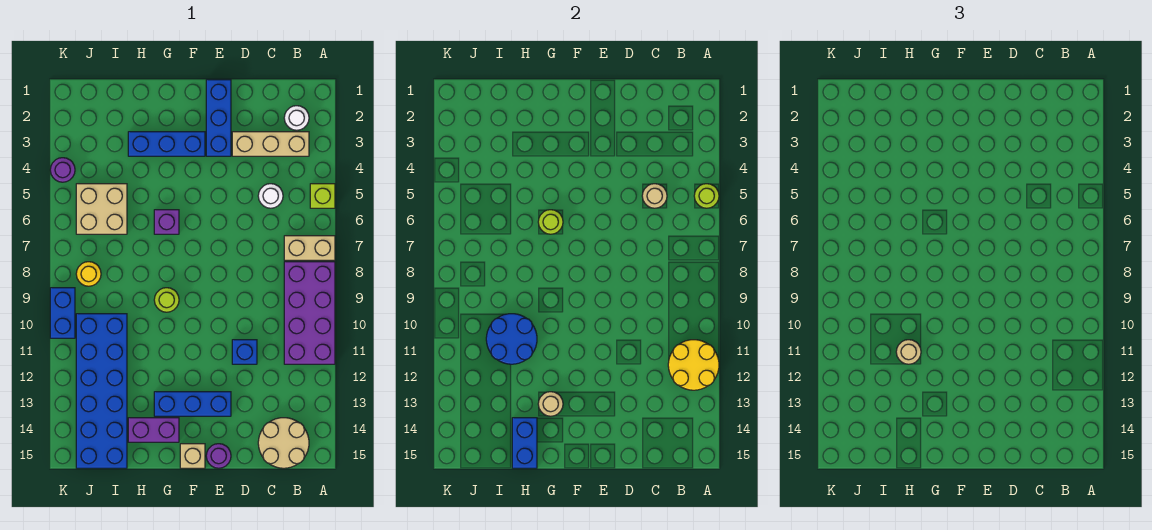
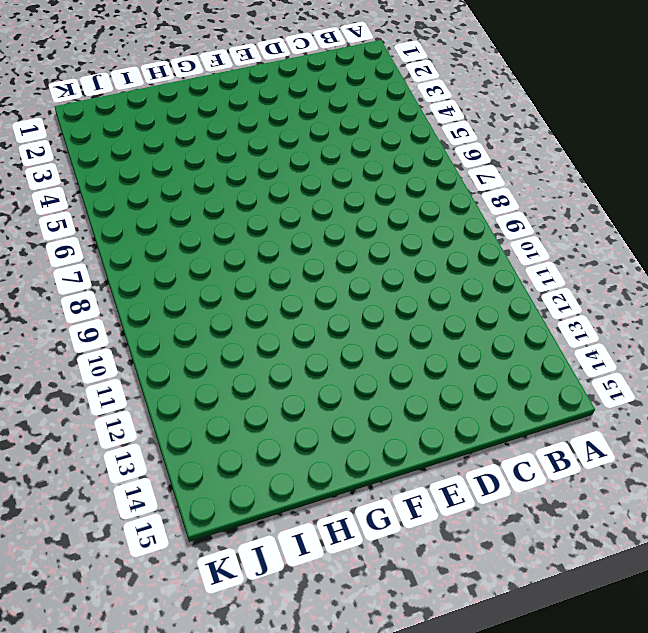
none -> lime 1x1 brick [310,184,335,208]
none -> tan 1x2 brick [284,236,335,260]
none -> purple 2x4 brick [284,262,335,364]

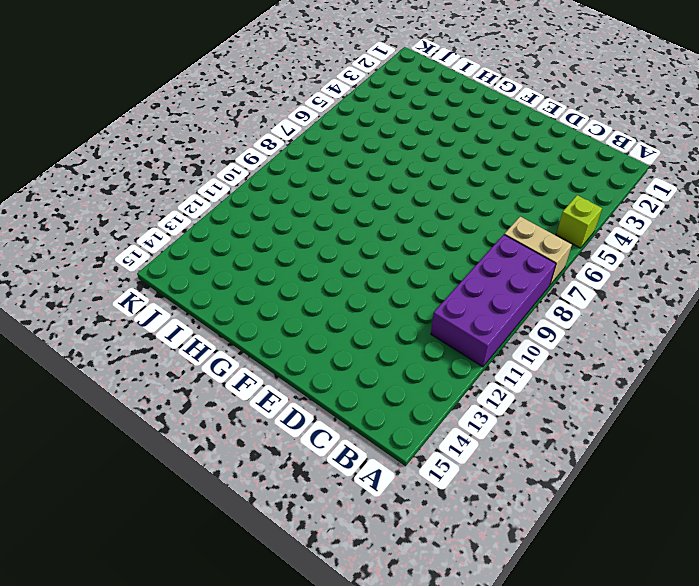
none -> white 1x1 round brick [284,106,309,130]
none -> tan 1x3 brick [232,132,309,156]
none -> tan 2x2 round brick [258,418,309,468]

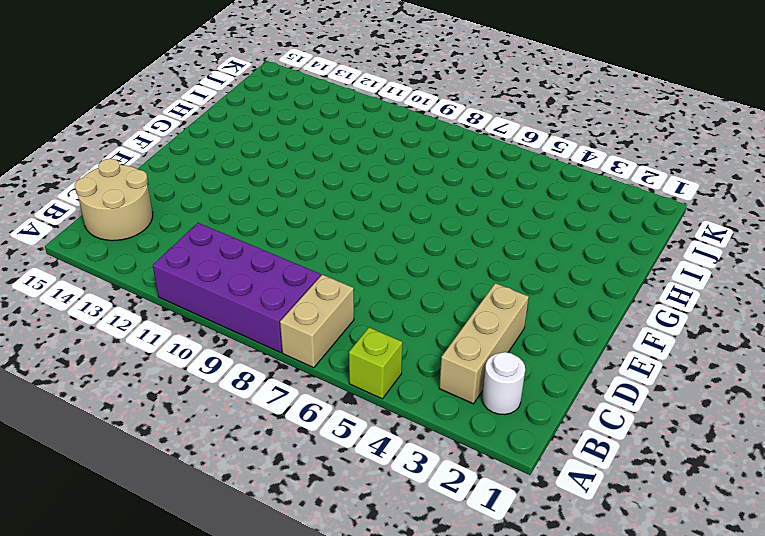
none -> white 1x1 round brick [258,184,283,208]
none -> blue 1x1 brick [232,340,257,364]
none -> blue 1x3 brick [206,80,231,156]

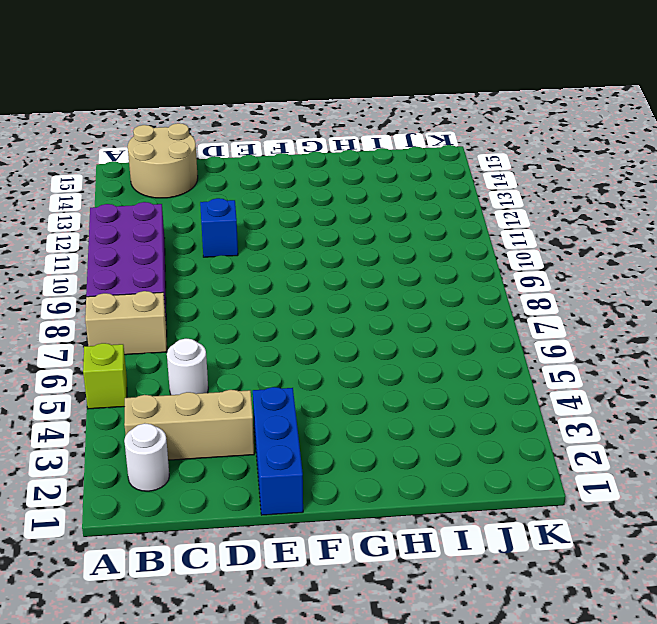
none -> blue 1x3 brick [154,392,231,416]
none -> purple 1x1 round brick [206,444,231,468]
none -> blue 1x3 brick [128,132,205,156]

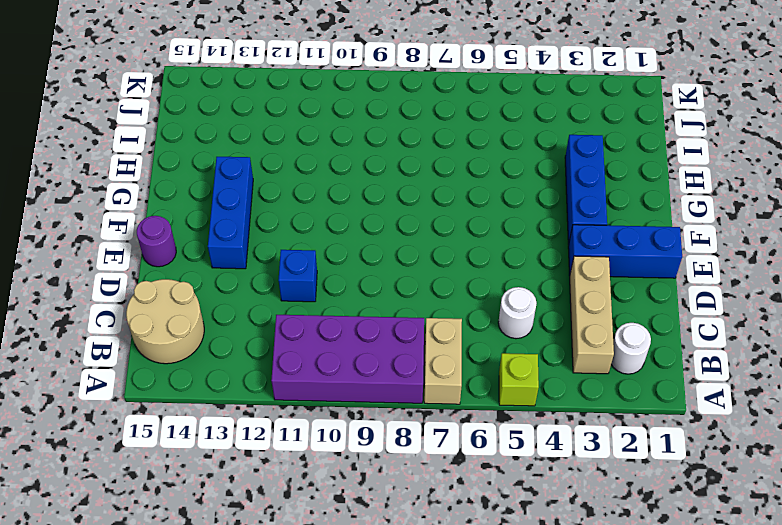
none -> tan 1x1 brick [180,444,205,468]
none -> purple 1x1 brick [154,210,179,234]
none -> lime 1x1 round brick [154,288,179,312]

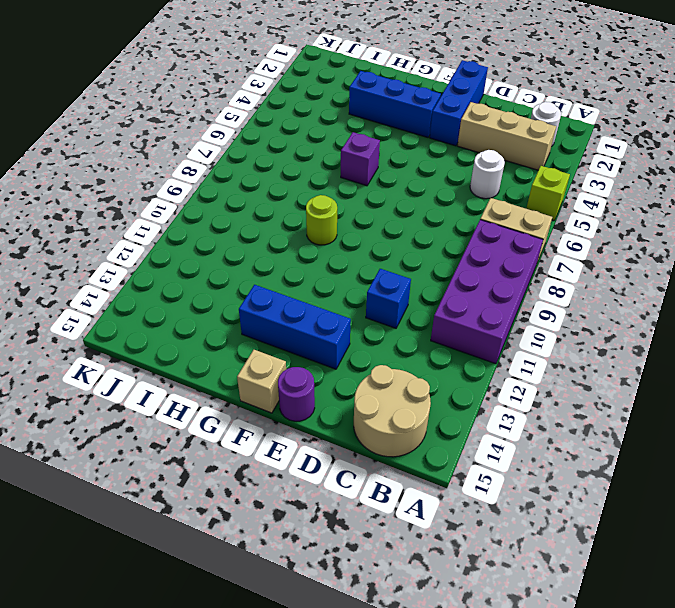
none -> purple 1x2 brick [128,418,179,442]
none -> tan 2x2 brick [76,184,127,234]
none -> blue 2x6 brick [76,314,127,468]

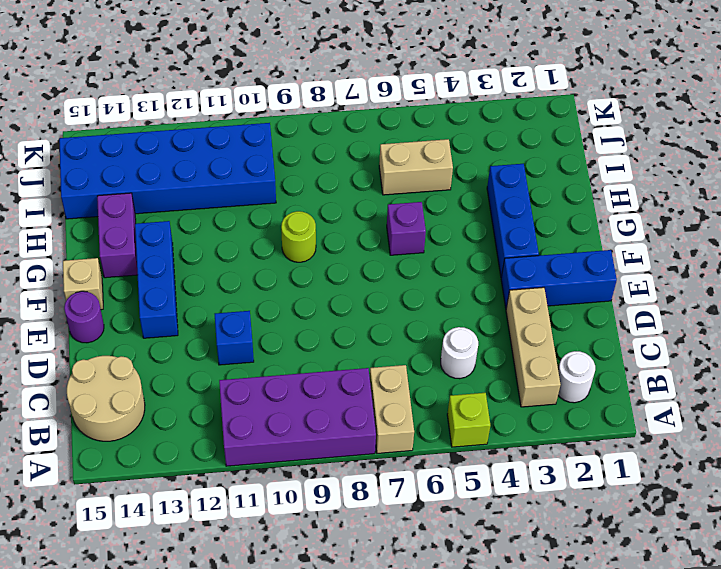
tan 1x2 brick [379,139,453,195] -> tan 2x2 brick [76,184,127,234]
none -> yellow 1x1 round brick [76,262,101,286]
none -> purple 1x1 round brick [50,158,75,182]
none -> blue 1x2 brick [50,288,75,338]

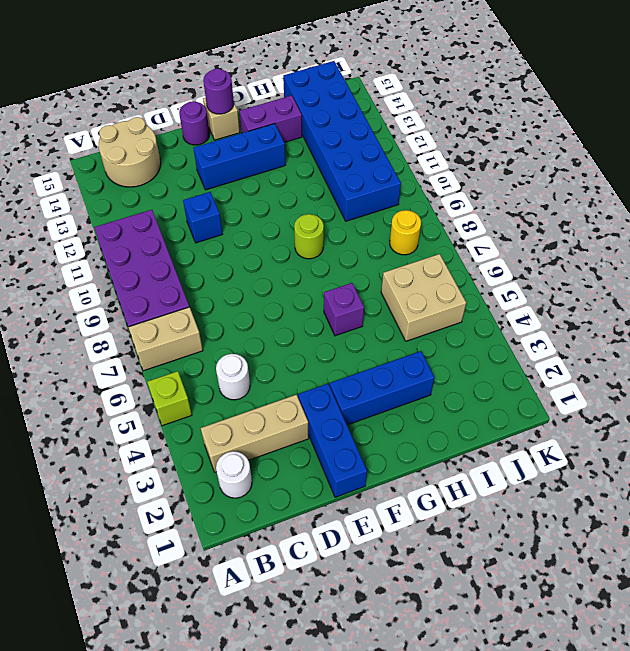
purple 1x1 round brick [203,69,234,114] -> purple 1x1 round brick moved to [50,158,75,182]
none -> blue 1x2 brick [50,288,75,338]
none -> lime 1x1 round brick [694,184,719,208]
none -> yellow 2x2 round brick [668,340,719,390]

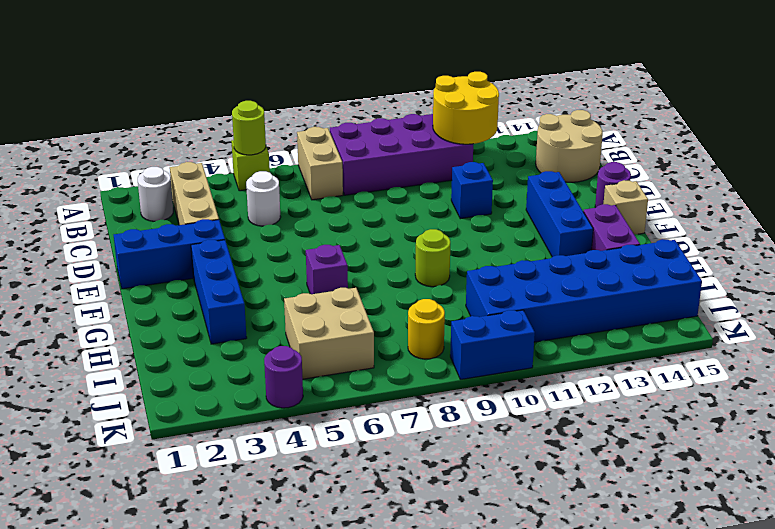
none -> tan 1x1 round brick [642,184,667,208]
none -> lime 1x1 round brick [538,210,563,234]
none -> tan 1x1 round brick [538,392,563,416]

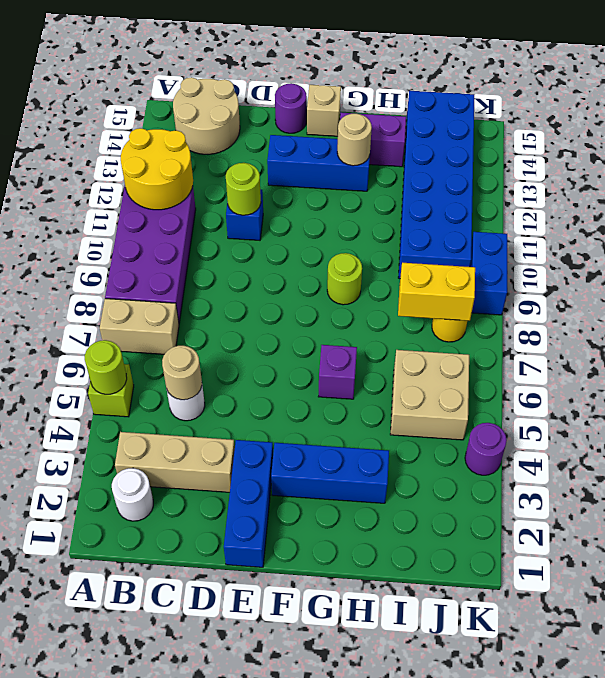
lime 1x1 round brick [226,163,261,215] -> lime 1x1 round brick moved to [538,210,563,234]
yellow 1x2 brick [398,263,475,321] -> none
none -> blue 2x2 round brick [486,314,537,364]
none -> blue 1x2 brick [512,418,537,468]
none -> tan 1x1 round brick [896,340,921,364]

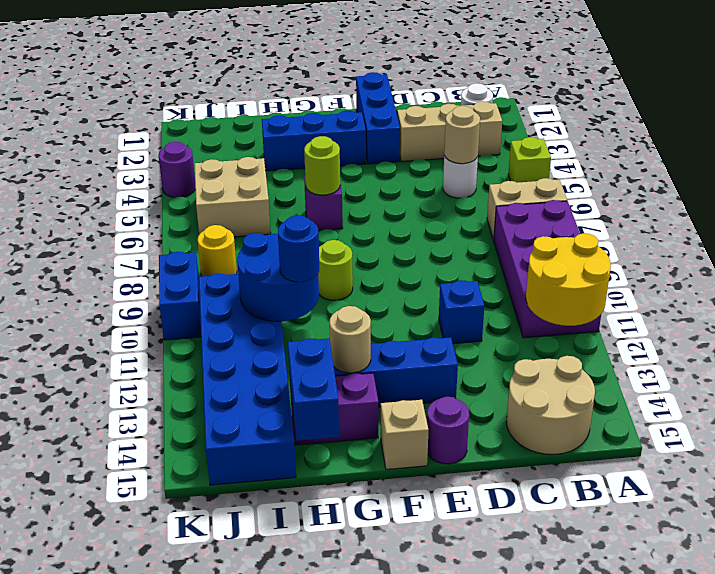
blue 1x1 round brick [278,215,319,282] -> tan 1x1 round brick [896,340,921,364]
none -> lime 1x1 round brick [694,184,719,208]

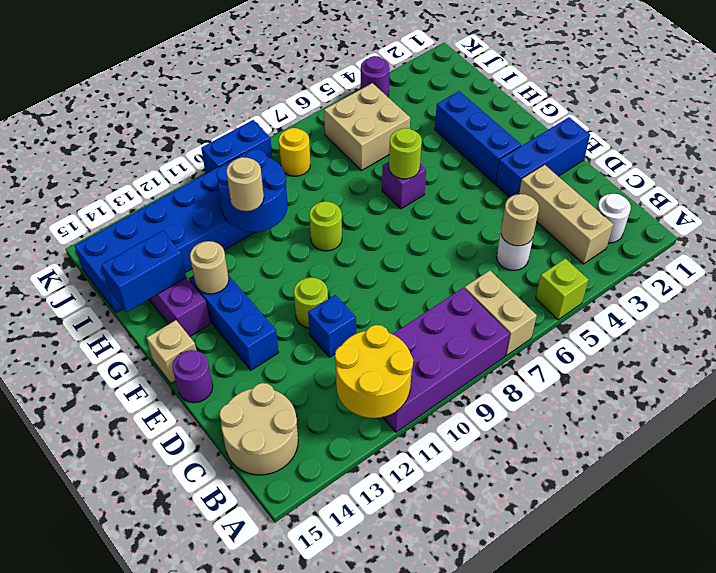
lime 1x1 round brick [294,277,328,328] -> lime 1x1 round brick moved to [694,184,719,208]

